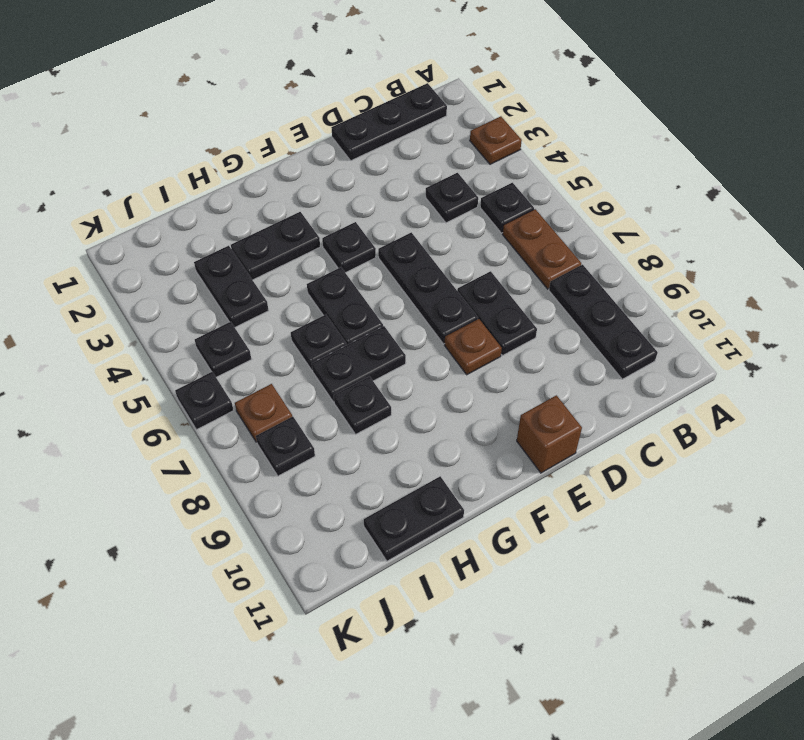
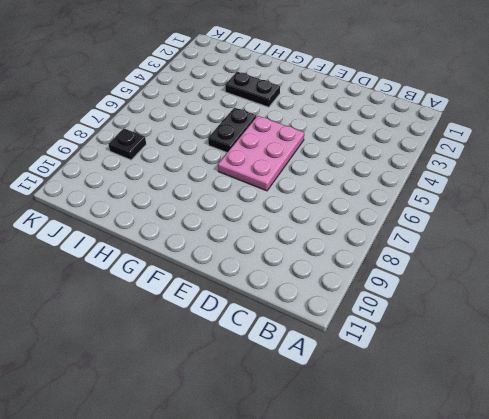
pink 2x3 plate [218,116,304,191] -> black 1x3 plate [378,232,478,344]
none -> brown 1x1 plate [470,116,522,164]
none -> black 1x3 plate [331,83,447,161]
none -> black 1x1 plate [480,183,534,233]

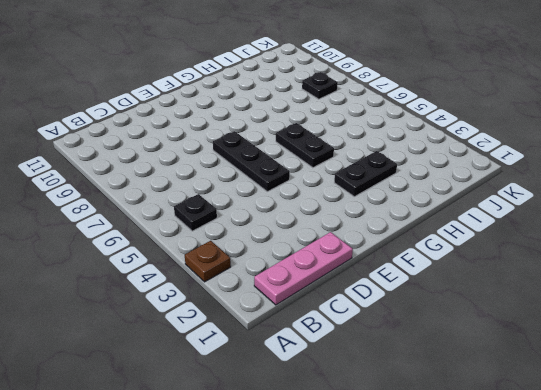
pink 1x3 plate [254,232,353,305] -> black 1x3 plate [331,83,447,161]
none -> brown 1x2 plate [502,209,581,289]
none -> black 1x3 plate [549,265,658,379]
none -> black 1x1 plate [426,173,478,223]

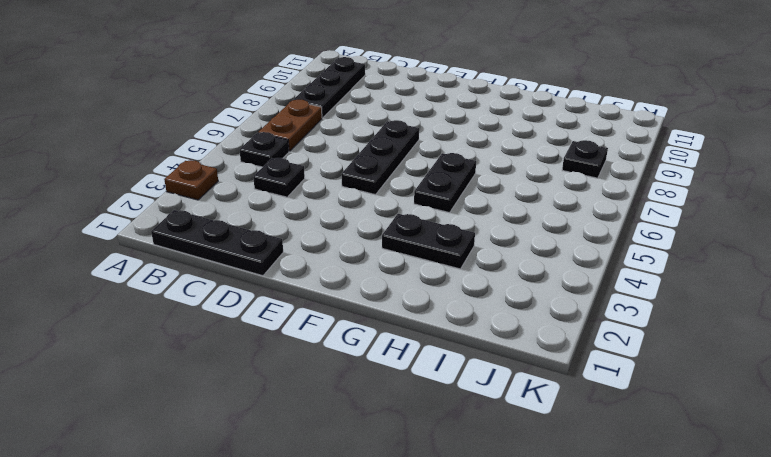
none -> black 1x2 plate [457,271,537,356]
none -> brown 1x1 plate [445,319,502,375]
none -> brown 1x1 brick [517,395,582,473]

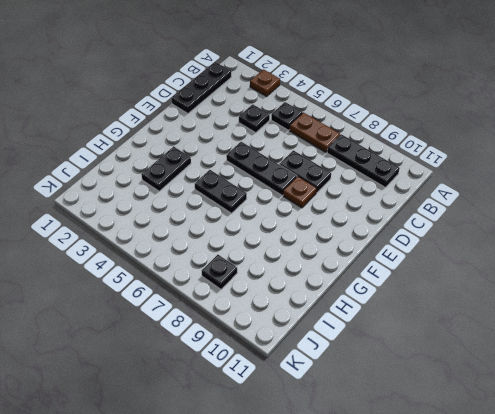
none -> brown 1x1 brick [517,395,582,473]
none -> black 1x1 plate [322,222,376,273]
none -> black 1x2 plate [312,326,406,402]

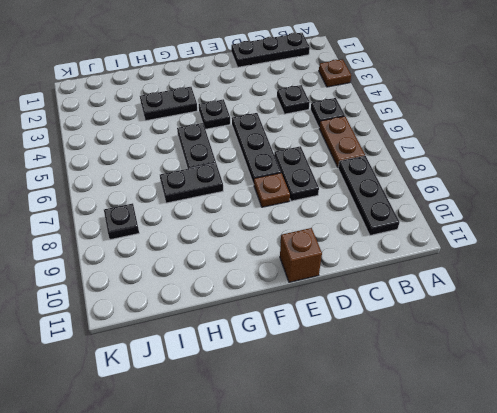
none -> black 1x1 plate [291,315,346,370]
none -> black 1x1 plate [334,376,391,434]
none -> black 1x2 plate [364,476,464,561]

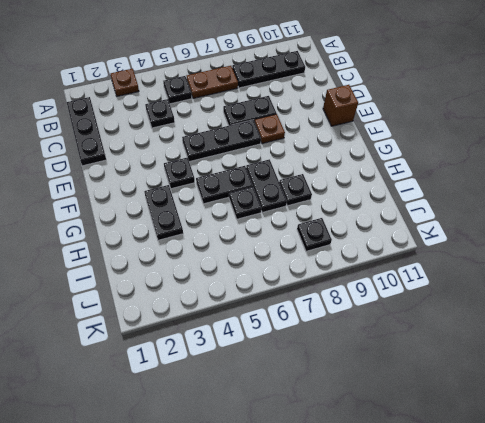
none -> black 1x2 plate [364,476,464,561]
none -> black 1x2 plate [194,246,269,327]
none -> black 1x1 plate [195,322,251,377]

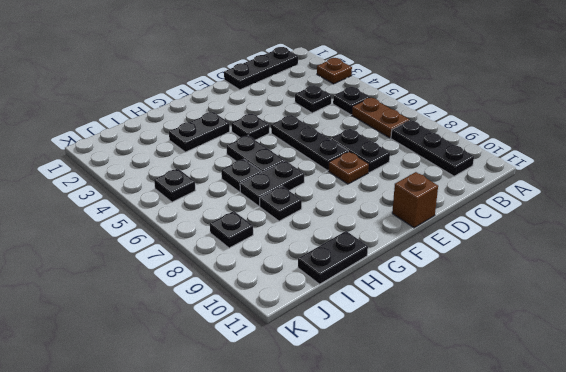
none -> black 1x2 plate [194,246,269,327]
none -> brown 1x1 plate [235,384,292,442]
none -> black 1x1 plate [175,372,234,430]

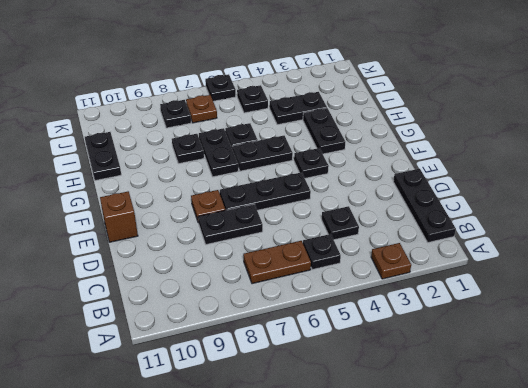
none -> black 1x3 plate [549,265,658,379]

